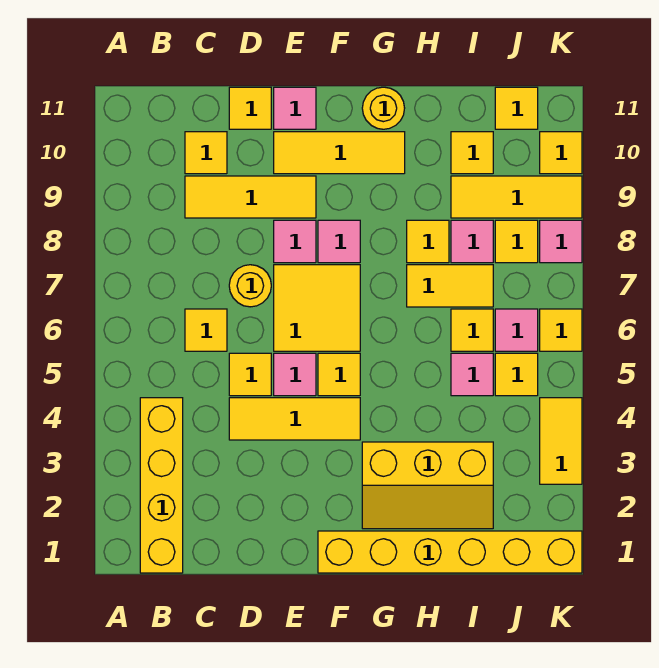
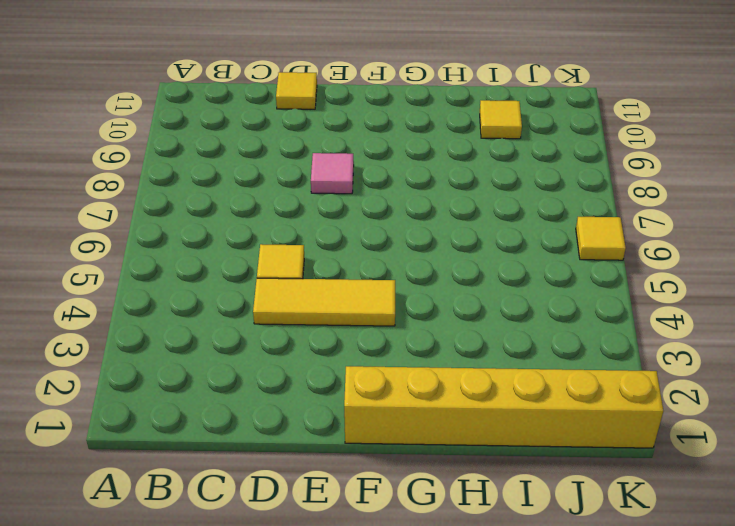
none -> yellow 1x4 brick [140,398,183,573]
none -> yellow 1x1 tile [185,309,227,351]
none -> yellow 1x3 tile [185,176,316,218]
none -> yellow 1x1 tile [185,132,227,174]

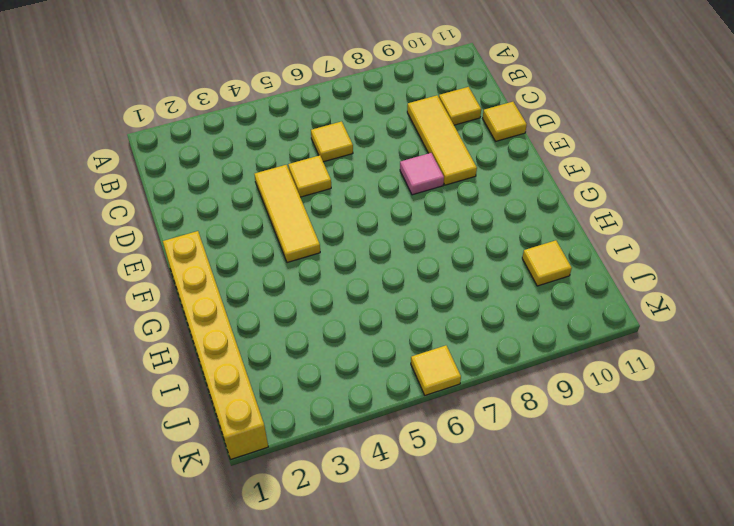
none -> yellow 1x4 brick [140,398,183,573]
none -> yellow 1x1 round brick [229,265,271,307]
none -> pink 1x1 tile [274,353,316,396]
none -> yellow 2x2 tile [274,265,360,351]

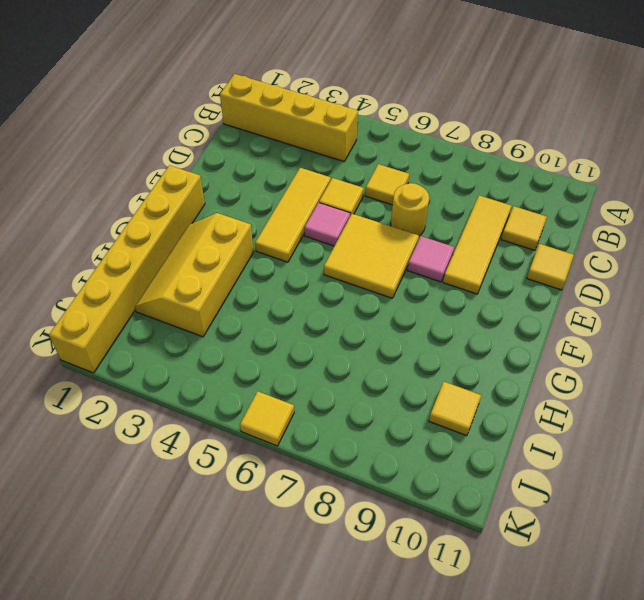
none -> yellow 1x3 tile [274,132,405,174]
none -> pink 1x1 tile [274,87,316,129]
none -> yellow 1x1 tile [318,353,360,396]
none -> pink 1x1 tile [318,220,360,263]

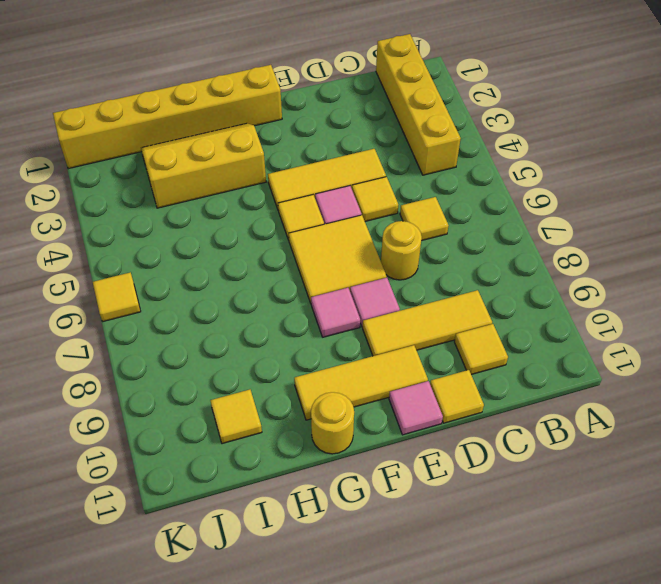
none -> yellow 1x2 tile [407,265,493,307]
none -> yellow 1x1 tile [407,220,449,263]
none -> pink 1x1 tile [451,353,493,396]
none -> yellow 1x1 tile [451,309,493,351]

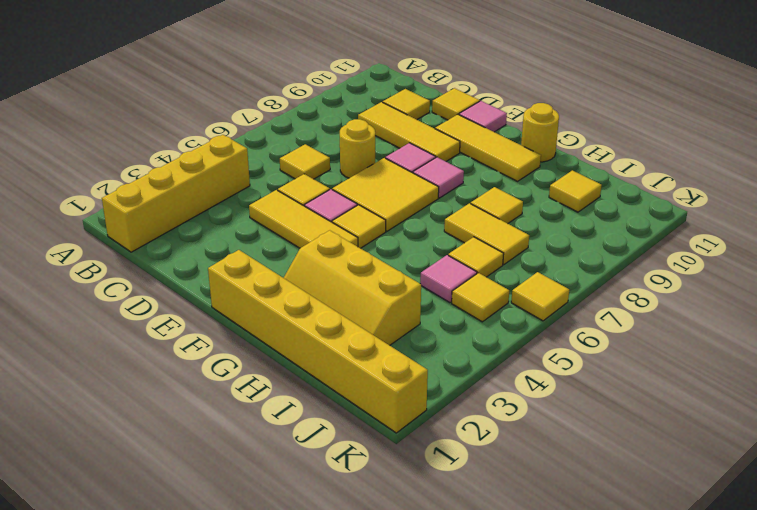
none -> pink 1x1 tile [451,220,493,263]
none -> yellow 1x3 tile [451,176,582,218]
none -> pink 1x1 tile [495,309,538,351]
none -> yellow 1x1 tile [495,220,538,263]

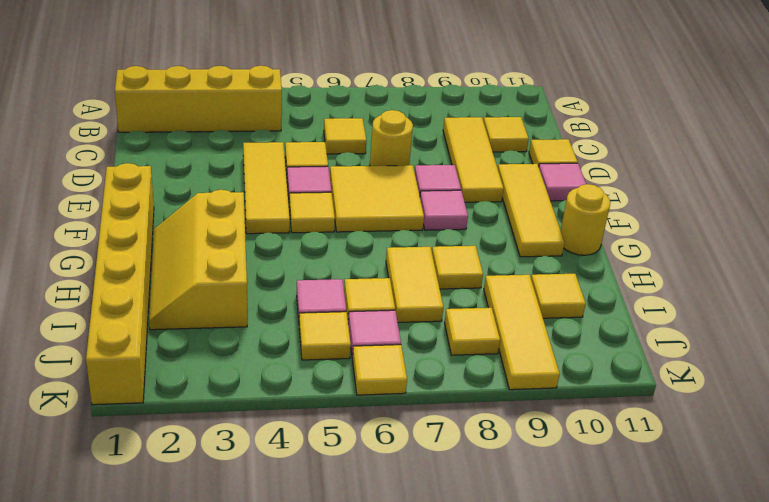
none -> pink 1x1 tile [451,220,493,263]
none -> yellow 1x1 tile [495,87,538,129]
none -> yellow 1x2 tile [540,398,582,484]
none -> pink 1x1 tile [540,220,582,263]

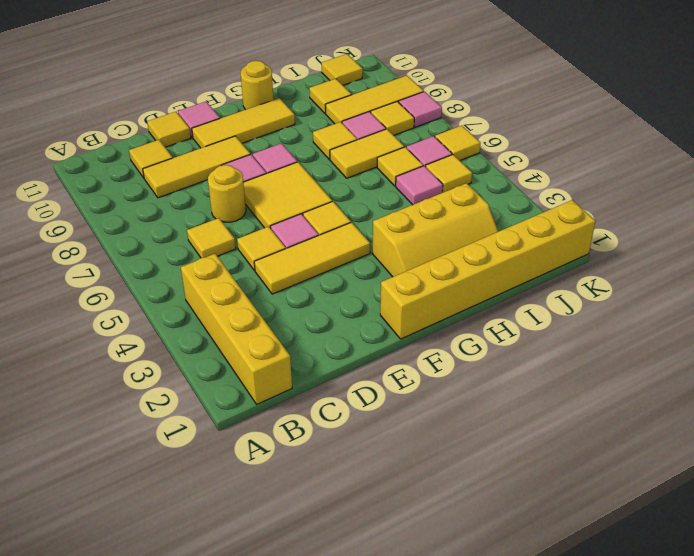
none -> yellow 1x2 tile [540,398,582,484]
none -> yellow 1x1 tile [540,132,582,174]

